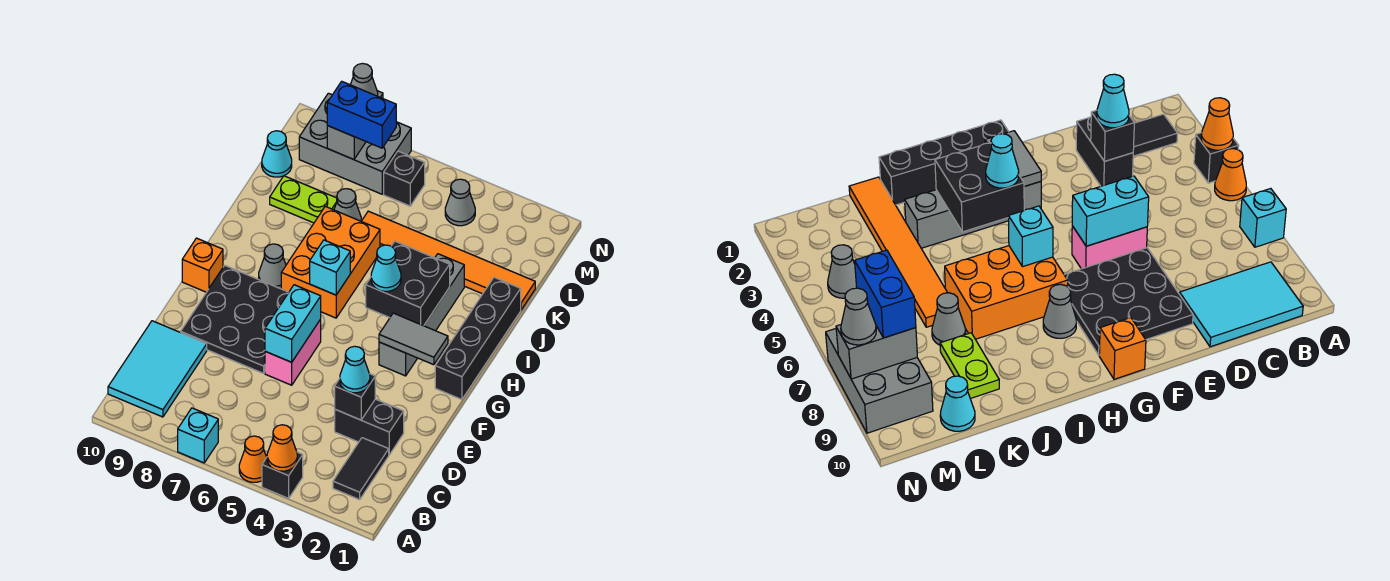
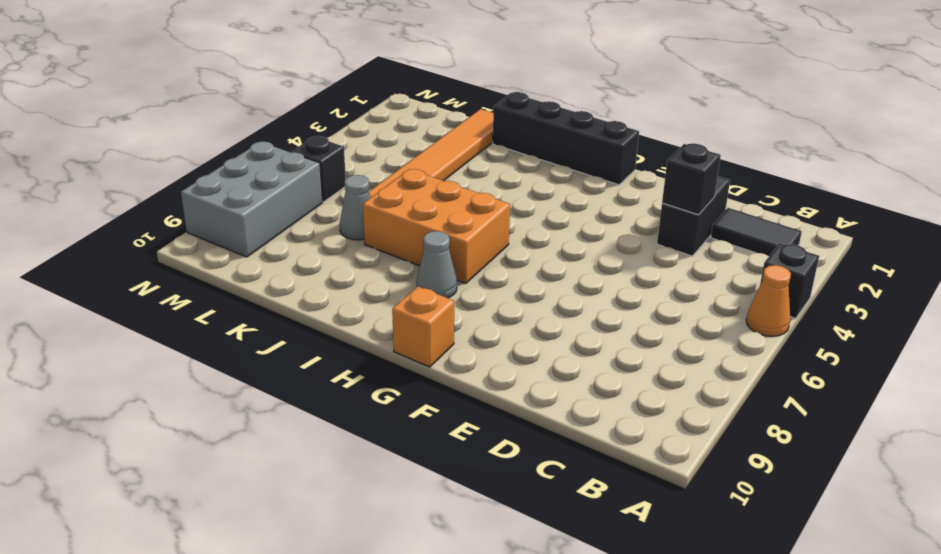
none -> cyan 1x1 brick [178,408,218,463]
none -> cyan 2x3 tile [108,321,207,417]
none -> pink 1x2 brick [265,319,321,385]
none -> black 3x3 plate [181,265,289,373]

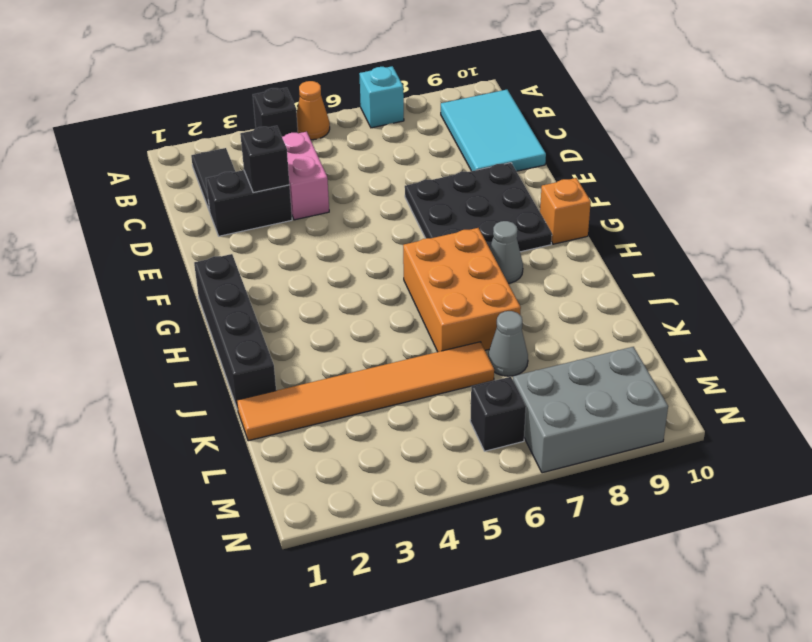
pink 1x2 brick [282,132,329,220] -> pink 1x2 brick moved to [265,319,321,385]
none -> grey 1x4 brick [379,254,464,376]
none -> lime 1x2 plate [270,176,337,223]
none -> cyan 1x1 cone [262,131,292,177]
none -> grey 1x1 cone [445,179,475,226]

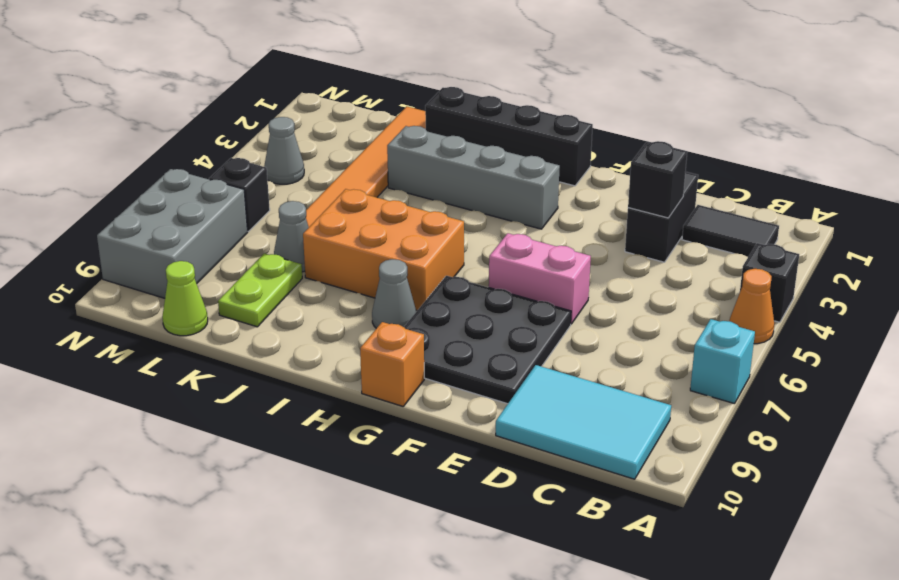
lime 1x1 cone [162,261,208,336] -> cyan 1x1 cone [262,131,292,177]
none -> orange 1x1 cone [267,425,297,471]
none -> cyan 1x2 brick [265,285,321,362]
none -> grey 1x2 tile [379,313,448,365]
none -> black 2x2 brick [366,241,450,326]

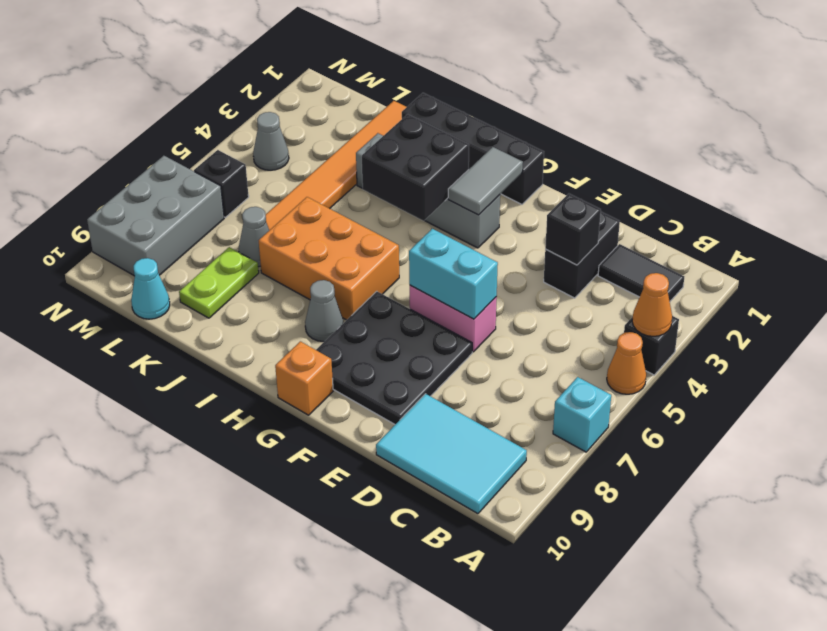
none -> cyan 1x1 brick [310,240,350,295]
none -> grey 1x2 brick [327,91,383,160]
none -> cyan 1x1 cone [340,346,370,393]
none -> cyan 1x1 cone [371,245,401,291]

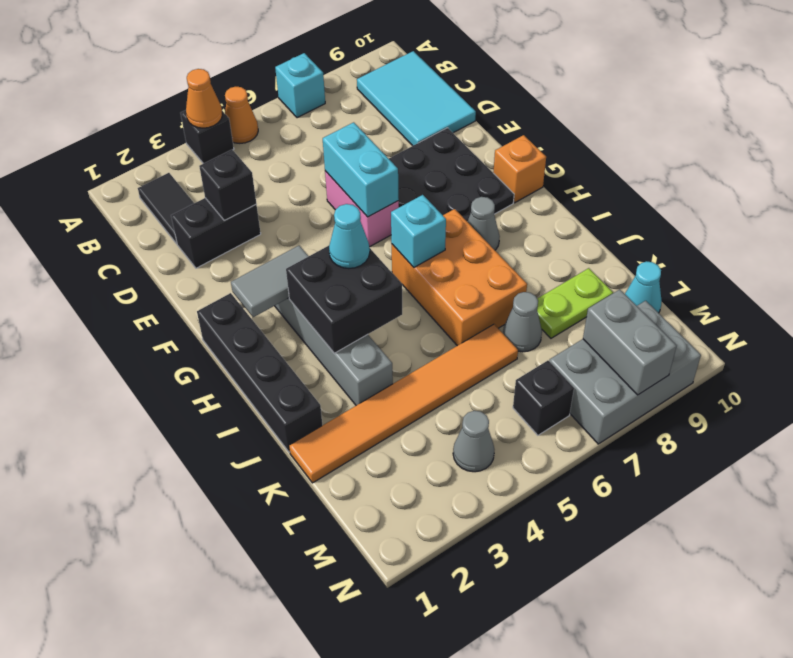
none -> cyan 1x1 cone [340,346,370,393]
none -> blue 1x2 brick [327,81,396,148]
none -> grey 1x1 cone [350,63,378,96]

